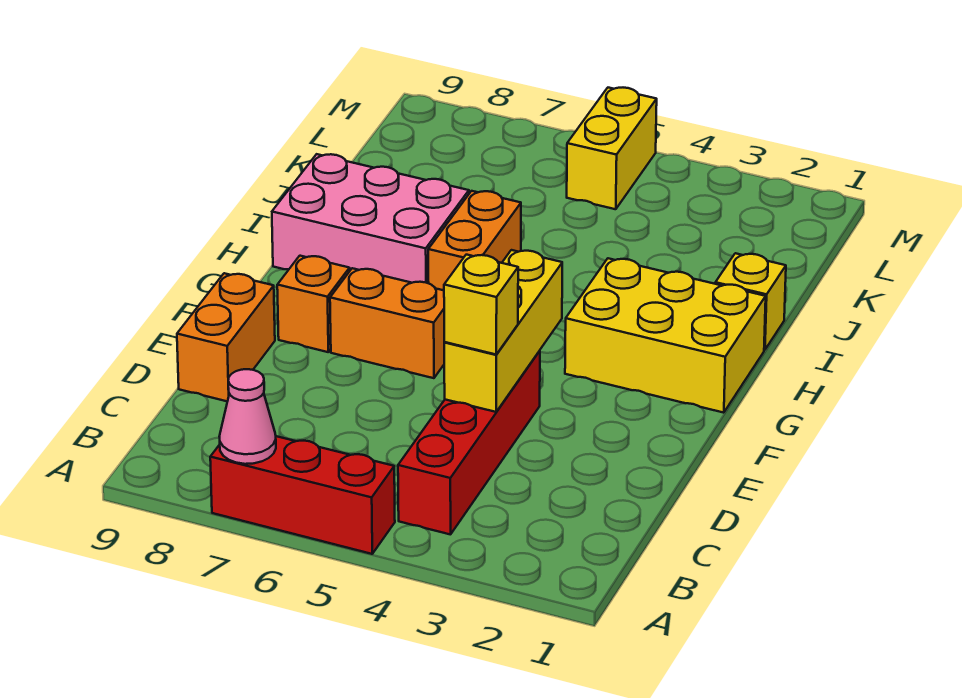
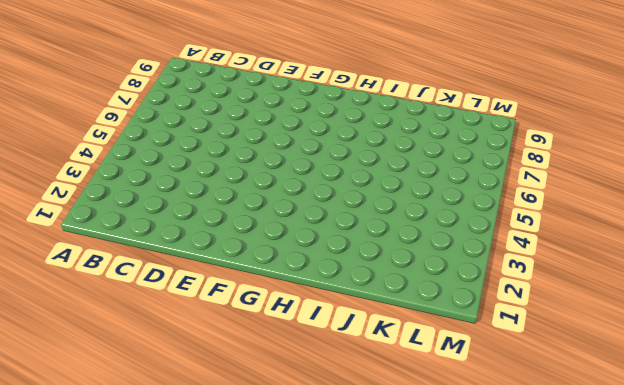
none -> red 1x3 brick [210,436,395,554]
none -> red 1x4 brick [398,351,540,535]
none -> orange 1x2 brick [177,273,275,401]

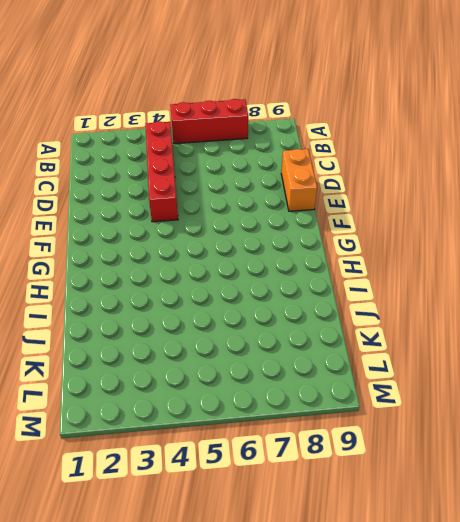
none -> orange 1x2 brick [330,268,445,378]
none -> orange 1x1 brick [277,256,350,352]
none -> yellow 2x3 brick [565,258,766,413]

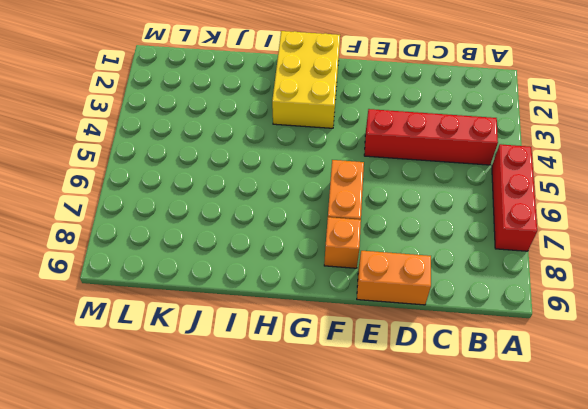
none -> orange 1x2 brick [428,191,521,290]
none -> pink 2x3 brick [272,154,469,283]
none -> yellow 1x1 brick [715,253,786,350]

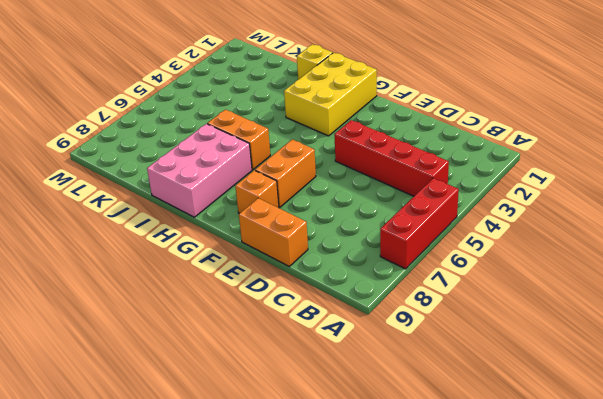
none -> yellow 1x2 brick [567,88,657,209]
none -> pink 1x1 cone [219,369,276,464]
none -> yellow 1x3 brick [444,250,562,412]

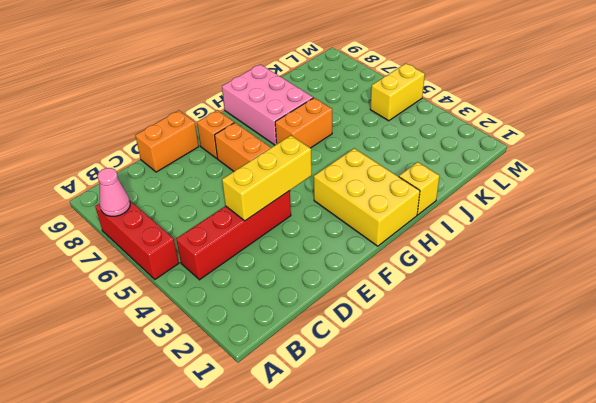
none -> yellow 1x1 brick [444,255,518,354]

